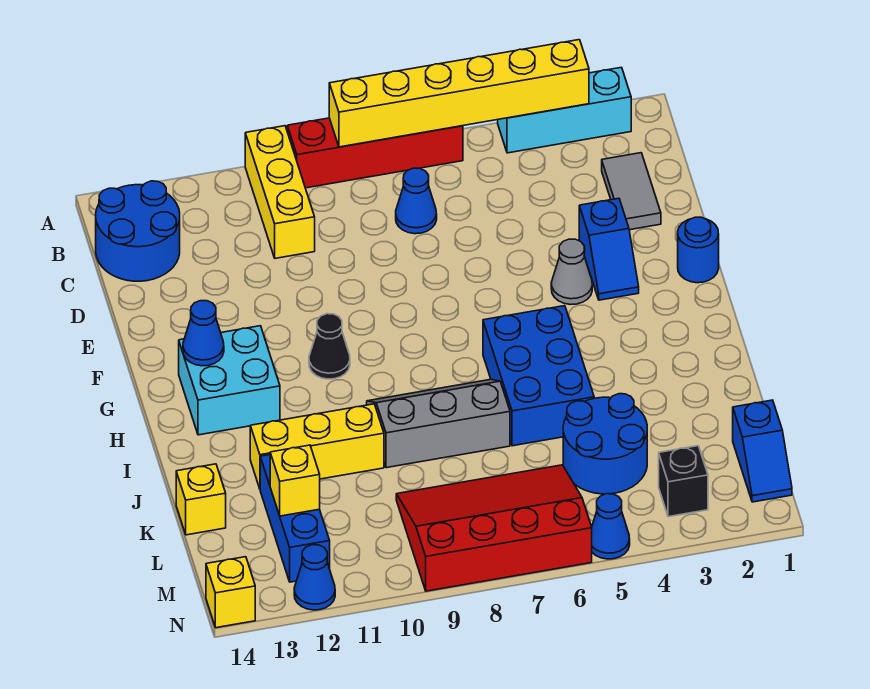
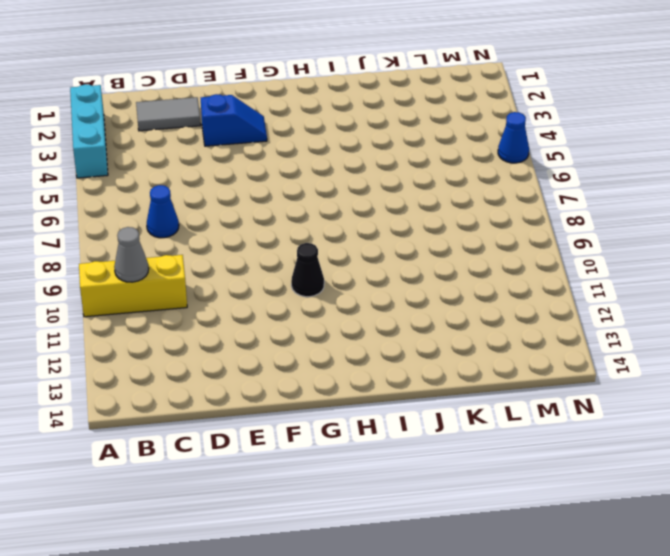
grey 1x1 cone [114,227,149,282] -> grey 1x1 cone moved to [551,239,592,305]
none -> red 1x4 brick [287,118,463,188]
none -> blue 2x2 round brick [96,181,180,281]
none -> blue 1x1 round brick [678,217,719,283]

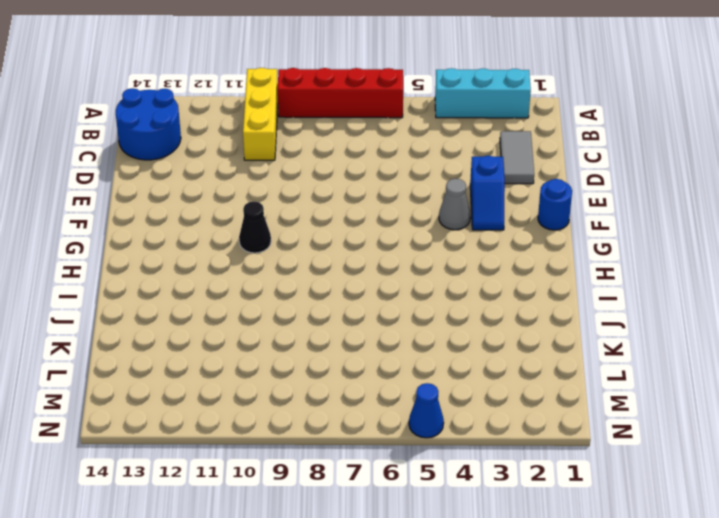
none -> blue 1x1 cone [396,168,437,234]
none -> cyan 2x2 brick [179,326,280,435]
none -> blue 2x3 brick [483,306,594,446]

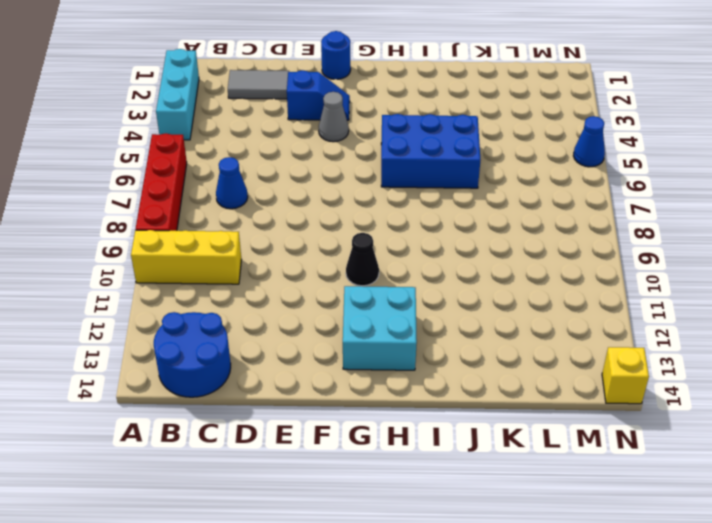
none -> grey 2x3 slope [367,379,510,468]
none -> yellow 1x3 brick [250,404,384,489]
none -> blue 2x2 round brick [563,394,647,494]

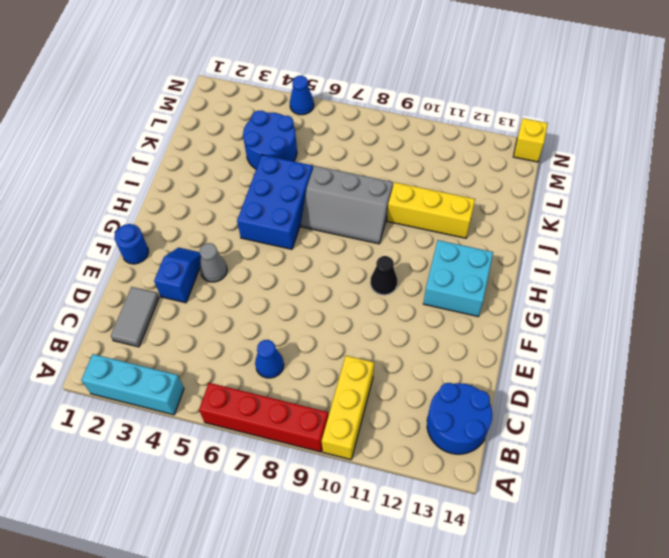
none -> blue 1x3 brick [260,455,330,582]
none -> yellow 1x1 brick [176,464,226,535]
none -> blue 1x2 slope [733,400,792,502]

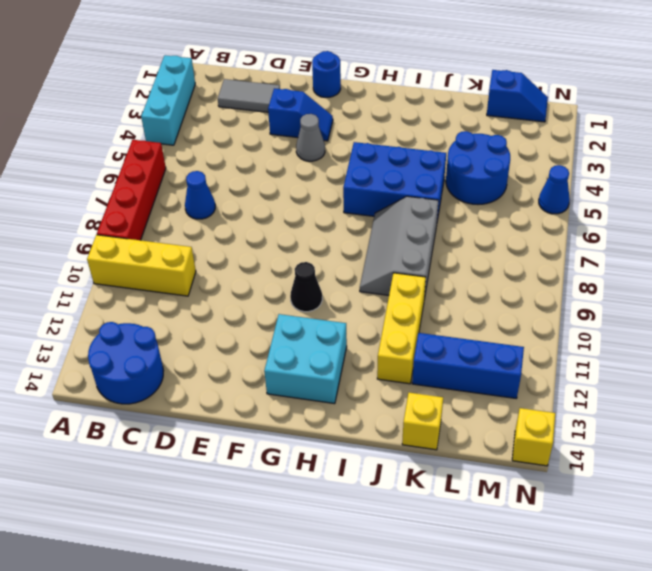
none -> red 3x4 slope [396,465,592,591]
none -> black 1x1 brick [659,446,708,517]
none -> blue 1x1 cone [294,545,335,610]

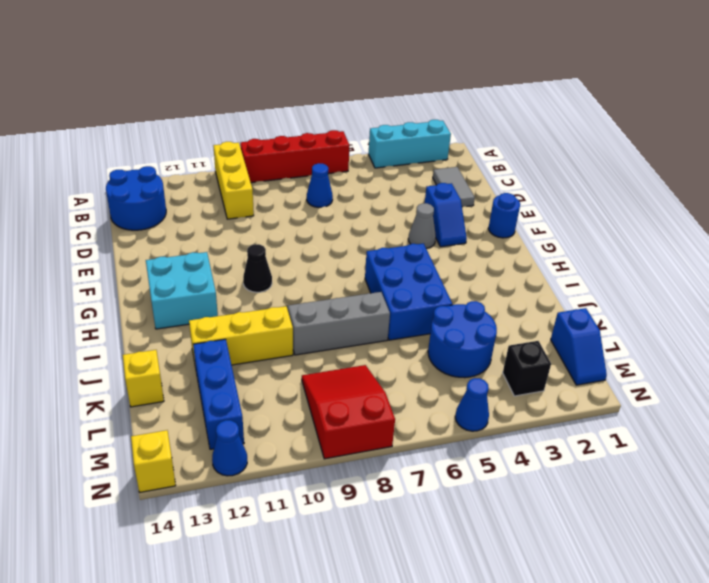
red 2x3 slope [302,365,395,459] -> red 3x4 slope [396,465,592,591]
none -> yellow 1x6 brick [329,40,589,147]
none -> blue 1x1 cone [183,301,224,366]
none -> yellow 1x1 brick [270,445,320,516]

